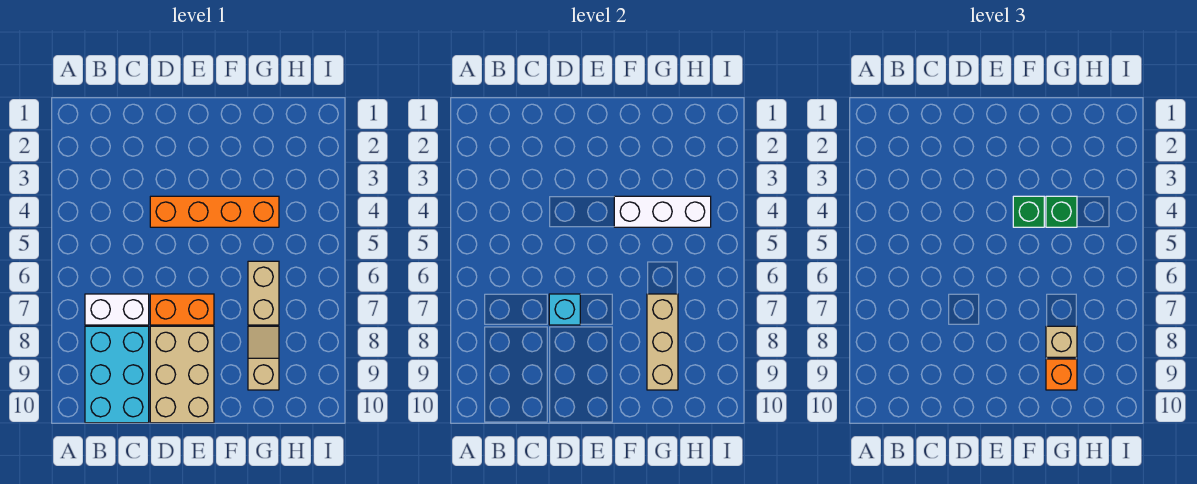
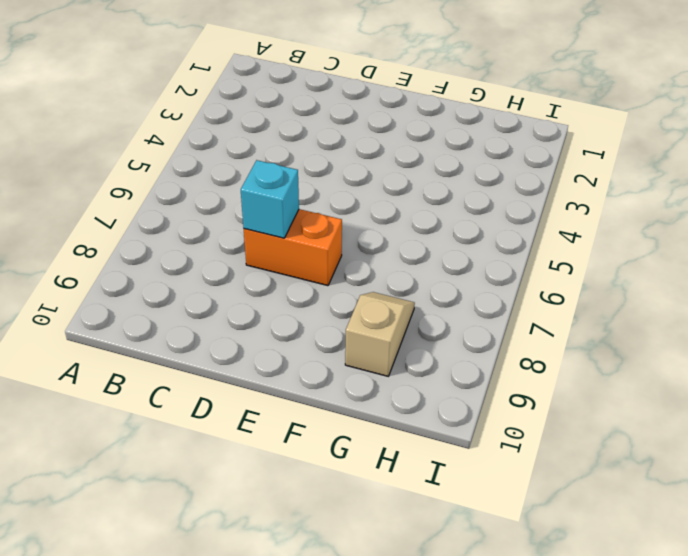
none -> white 1x2 brick [85,294,149,325]
none -> cyan 2x3 brick [85,326,149,423]
none -> orange 1x4 brick [150,196,279,227]

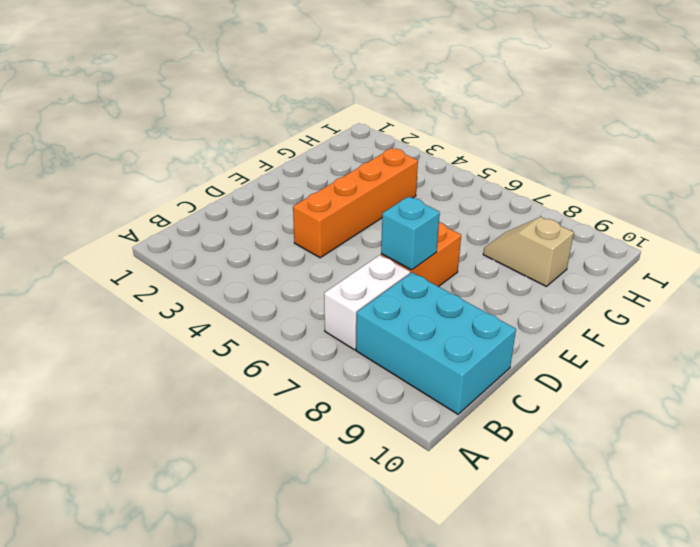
none -> tan 2x3 brick [150,326,214,423]
none -> tan 1x2 brick [248,261,279,325]
none -> white 1x3 brick [614,196,711,227]

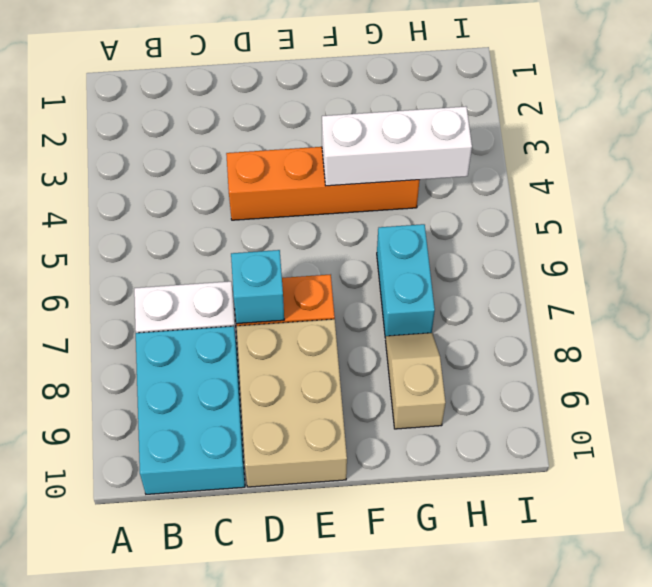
cyan 1x2 brick [377,224,435,338] -> tan 1x2 brick [248,261,279,325]
none -> tan 1x3 brick [647,294,678,390]
none -> green 1x1 brick [1013,196,1044,227]
none -> green 1x1 brick [1046,196,1077,227]

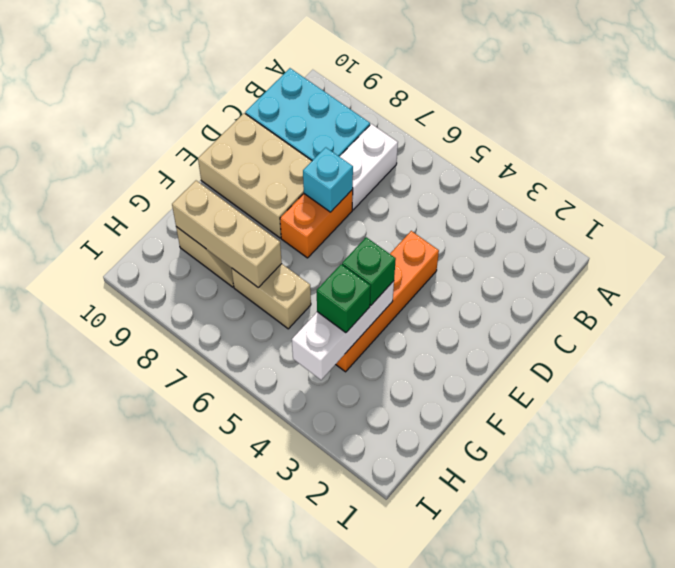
none -> tan 1x1 brick [1046,326,1077,357]
none -> orange 1x1 brick [1046,359,1077,390]

